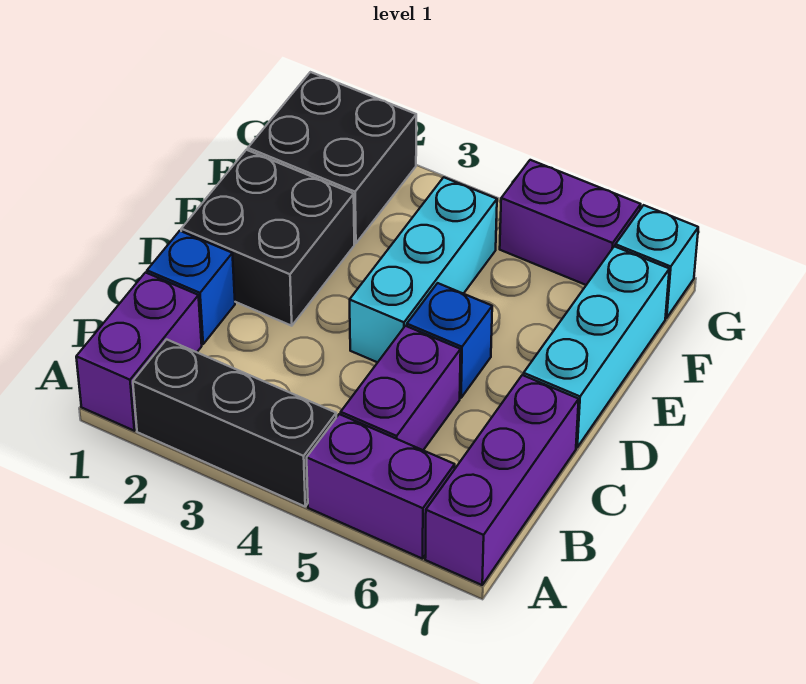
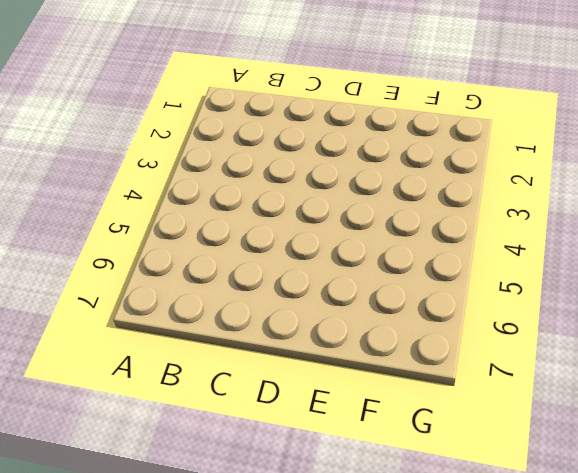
none -> purple 1x2 brick [76,273,202,431]
none -> black 1x3 brick [133,339,336,506]
none -> purple 1x2 brick [307,414,455,559]

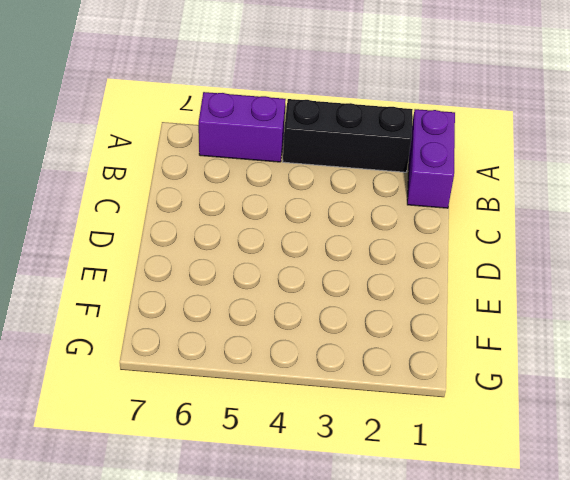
none -> purple 1x3 brick [425,375,579,585]
none -> purple 1x2 brick [341,326,461,450]
none -> blue 1x1 brick [147,231,235,344]

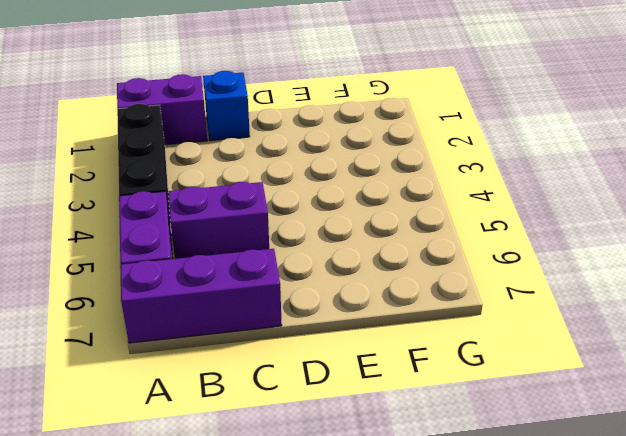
none -> black 2x2 brick [181,150,354,326]
none -> cyan 1x3 brick [350,177,497,362]
none -> blue 1x1 brick [407,283,492,398]

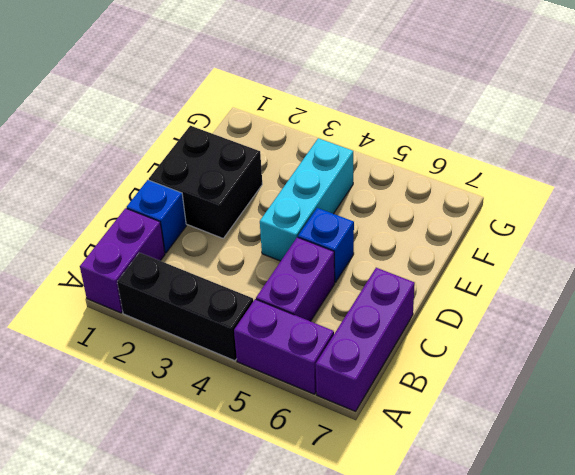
none -> cyan 1x3 brick [524,246,669,447]
none -> black 2x2 brick [248,72,416,243]
none -> purple 1x2 brick [500,160,641,285]

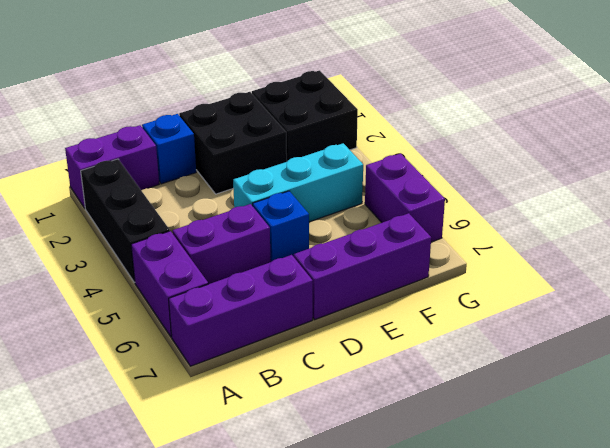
purple 1x3 brick [294,213,431,320] -> cyan 1x3 brick [524,246,669,447]
none -> cyan 1x1 brick [615,205,698,318]

